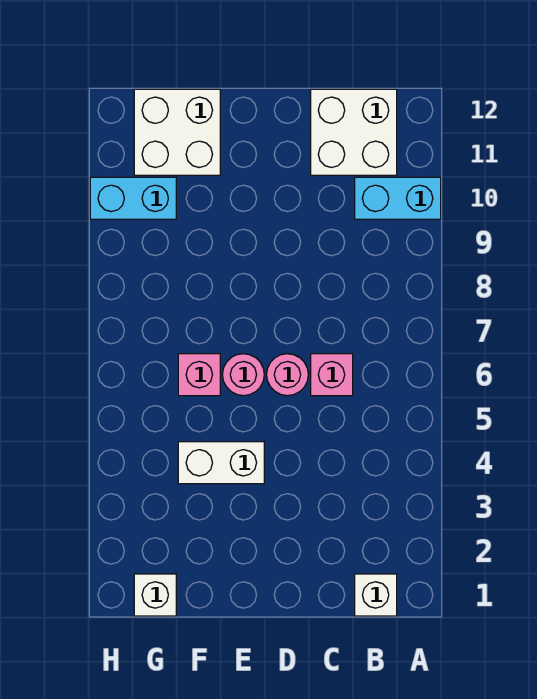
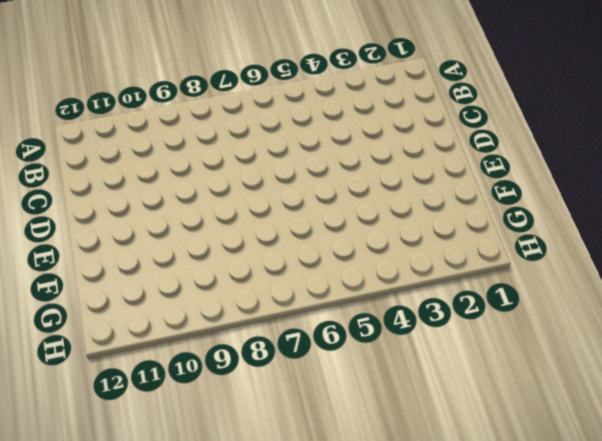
none -> cyan 1x2 brick [355,177,441,219]
none -> white 1x1 brick [355,574,397,616]

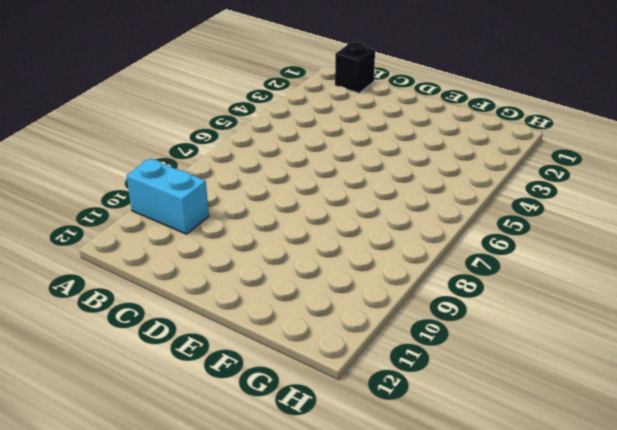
black 1x1 brick [335,42,375,93] -> white 1x1 brick [355,574,397,616]
none -> white 2x2 brick [311,89,397,175]
none -> pink 1x1 brick [311,354,353,396]

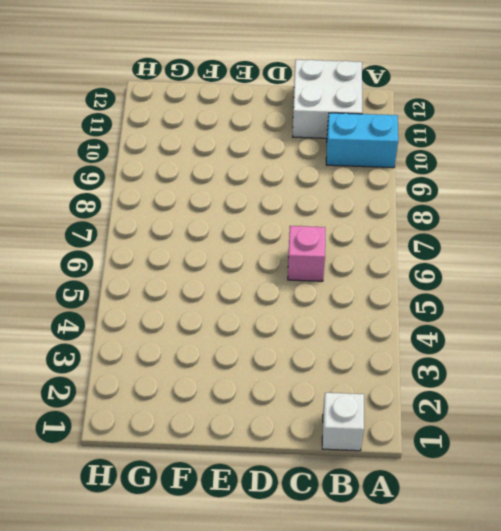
none -> pink 1x1 round brick [267,354,308,396]
none -> white 1x2 brick [178,442,264,484]

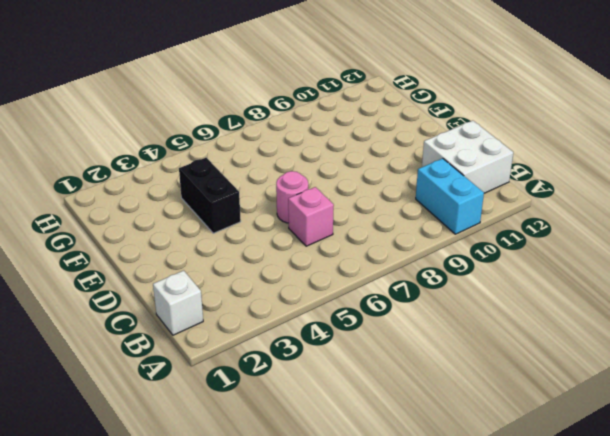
black 1x2 brick [179,158,241,233] -> white 1x2 brick [178,442,264,484]
none -> pink 1x1 round brick [222,354,264,396]
none -> pink 1x1 brick [178,354,220,396]

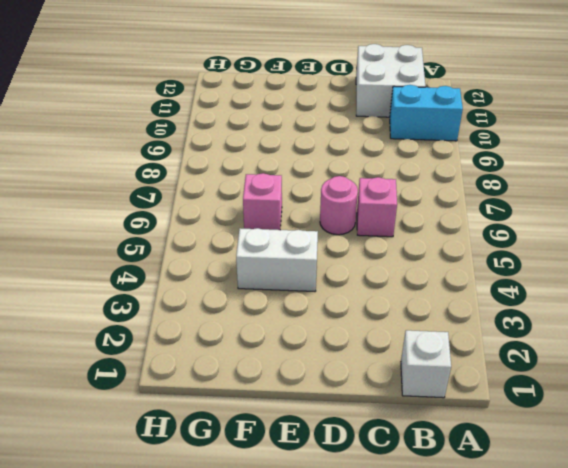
none -> pink 1x1 round brick [222,354,264,396]
none -> white 2x2 brick [134,89,220,175]

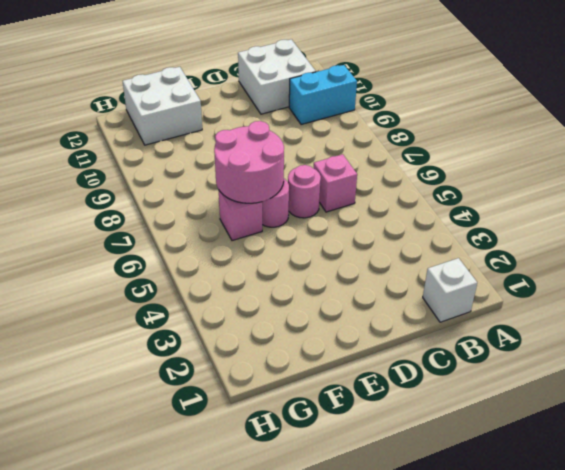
pink 2x2 round brick [214,121,284,203] -> none
none -> white 1x2 brick [178,442,264,484]
none -> white 1x1 brick [134,574,176,616]

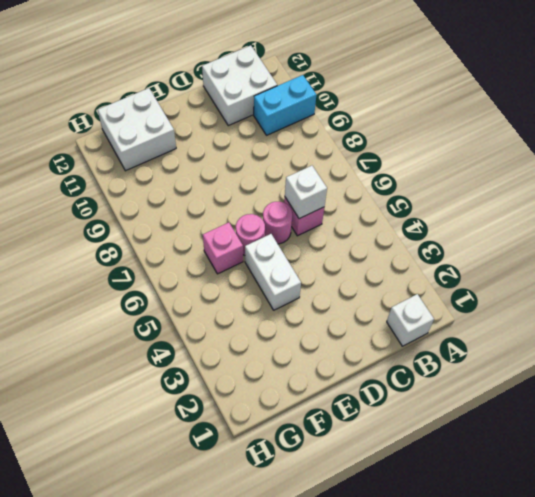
white 1x1 brick [285,166,327,219] -> white 1x1 brick moved to [134,574,176,616]
white 1x2 brick [245,234,301,310] -> white 1x2 brick turned to [178,442,264,484]
none -> cyan 1x2 brick [90,177,176,219]

